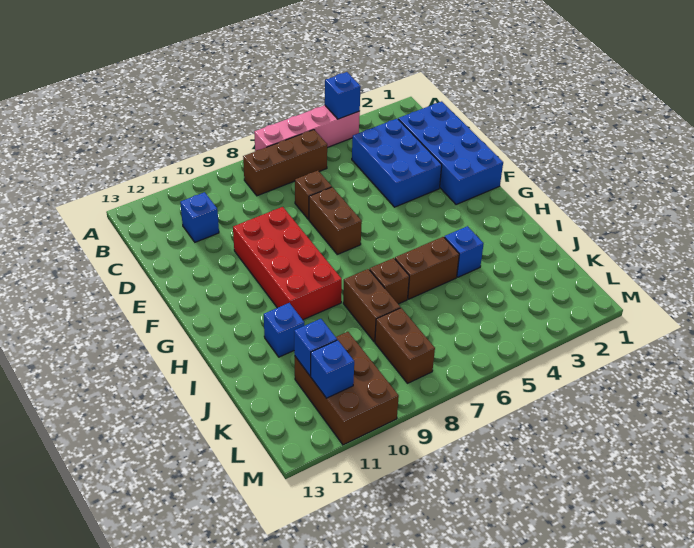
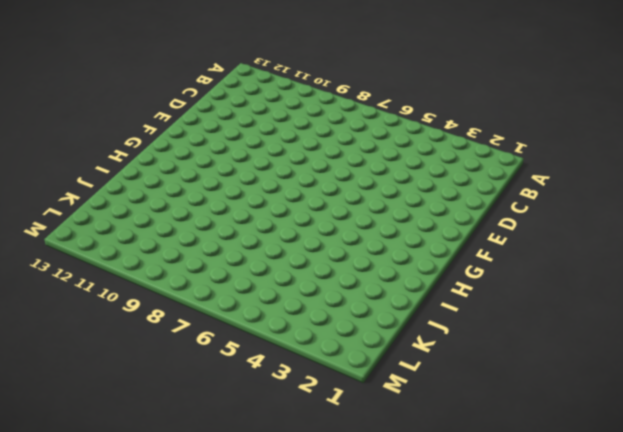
none -> pink 1x4 brick [254,105,360,151]
none -> brown 1x3 brick [243,130,327,196]
none -> blue 2x4 brick [398,101,503,205]

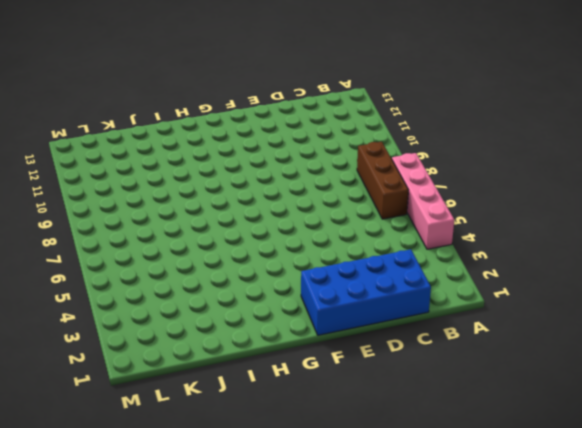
none -> blue 2x3 brick [352,119,442,207]
none -> blue 1x1 brick [180,192,219,242]
none -> brown 1x1 brick [295,171,332,220]

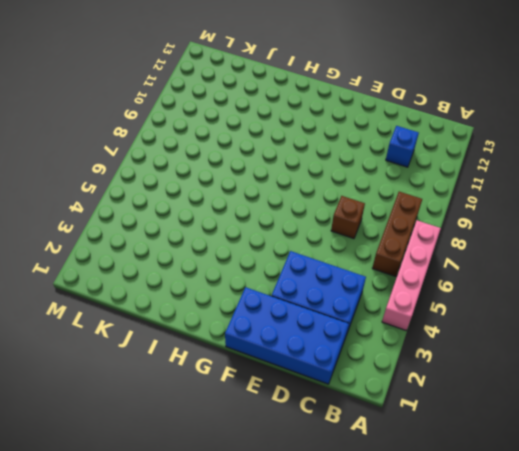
none -> brown 1x2 brick [309,187,362,254]
none -> red 2x4 brick [233,207,342,320]
none -> blue 1x1 brick [444,226,484,277]

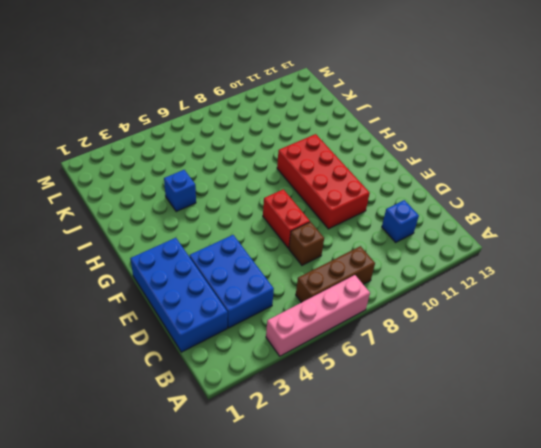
red 1x2 brick [263,189,310,248] -> brown 1x2 brick [309,187,362,254]
none -> brown 1x2 brick [395,237,459,299]
none -> brown 1x1 brick [370,258,409,304]
none -> brown 1x2 brick [343,269,400,342]

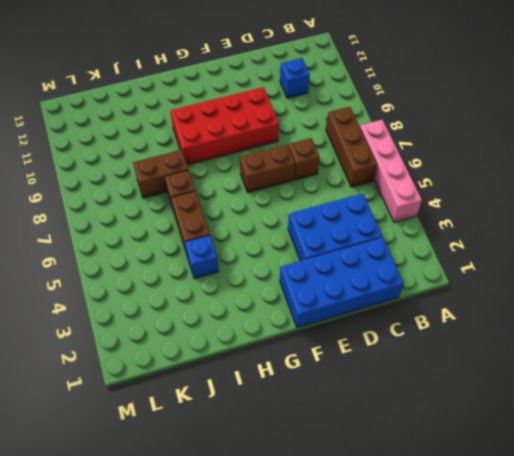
none -> blue 1x1 brick [264,303,304,357]
none -> brown 1x2 brick [375,308,435,383]
none -> brown 2x3 brick [295,332,399,445]

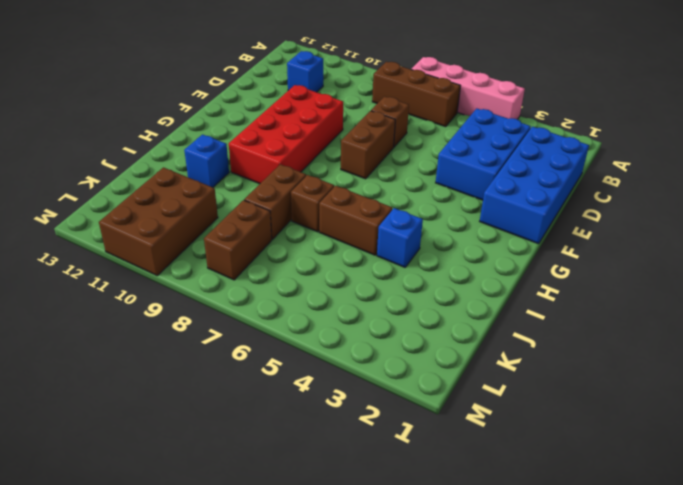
none -> blue 1x1 brick [325,72,361,119]
none -> blue 1x1 brick [294,319,337,376]
none -> blue 1x1 brick [311,340,354,398]

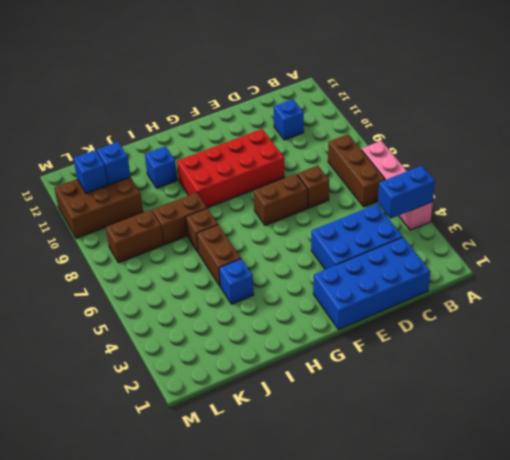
blue 1x2 brick [378,166,435,219] -> blue 1x1 brick [325,72,361,119]

